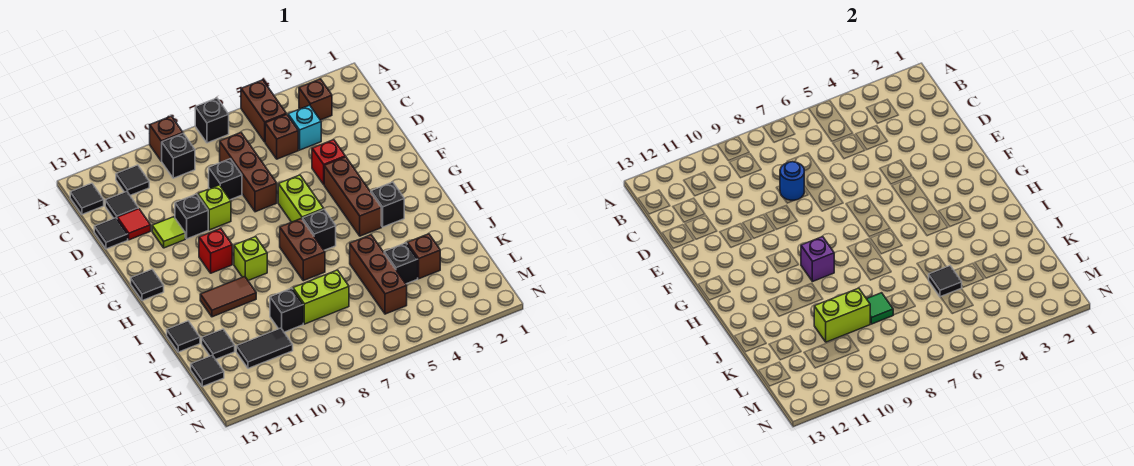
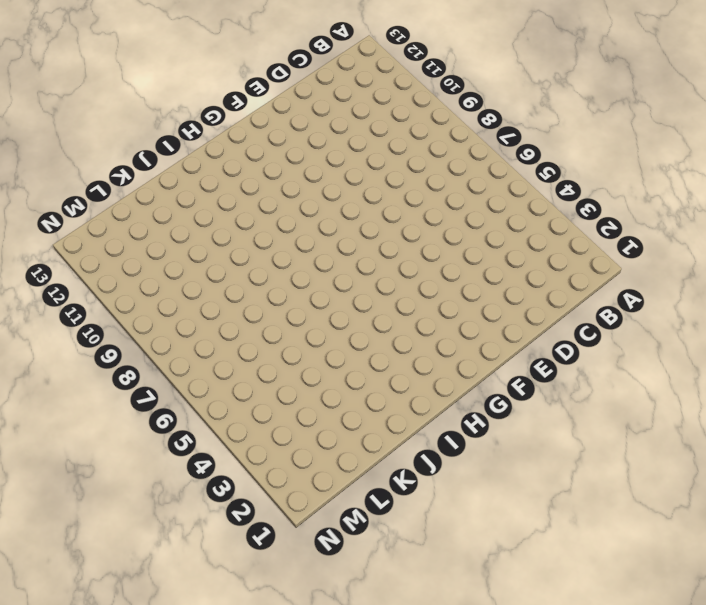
none -> brown 1x2 brick [241,80,286,142]
none -> black 1x1 brick [195,98,229,143]
none -> brown 1x1 brick [150,116,183,161]
none -> brown 1x1 brick [299,79,332,120]

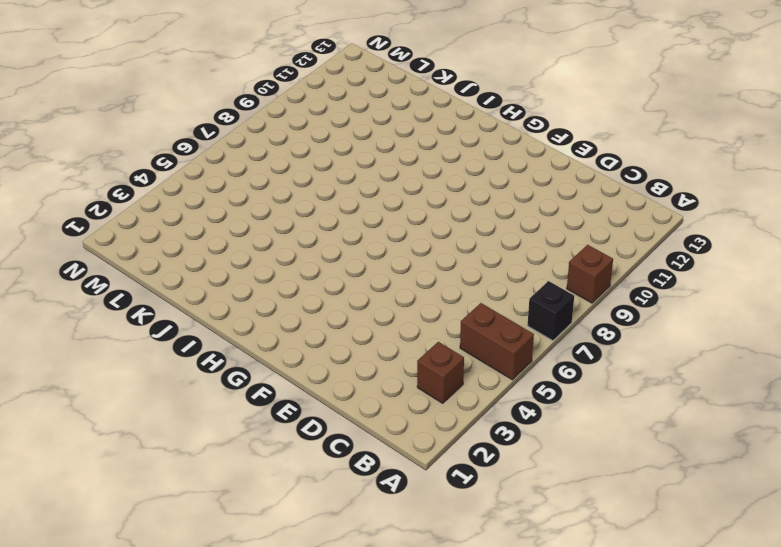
none -> black 1x1 brick [162,133,195,178]
none -> black 1x1 tile [116,165,149,195]
none -> black 1x1 tile [70,183,104,214]
none -> cyan 1x1 brick [288,105,321,150]

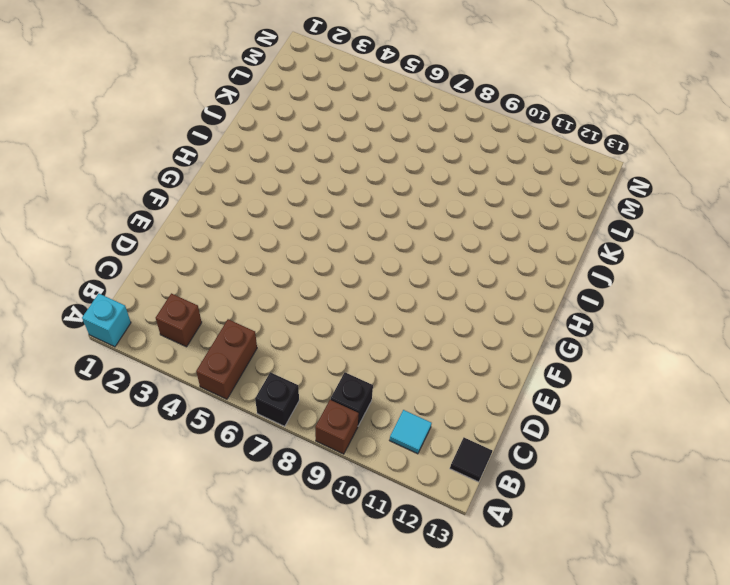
cyan 1x1 brick [82,294,131,347] -> cyan 1x1 brick moved to [288,105,321,150]
cyan 1x1 tile [389,410,432,454] -> black 1x1 tile [116,165,149,195]
none -> brown 1x1 brick [265,114,298,159]
none -> brown 1x3 brick [220,133,277,212]
none -> black 1x1 tile [105,191,138,218]
none -> black 1x1 brick [209,159,242,200]

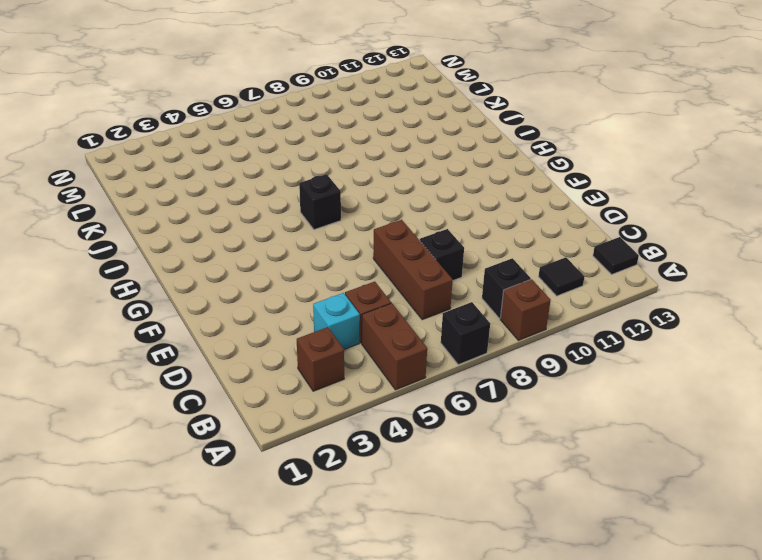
none -> black 1x1 tile [105,191,138,218]
none -> red 1x1 tile [117,209,151,240]
none -> black 1x1 tile [94,218,128,249]
none -> red 1x1 brick [312,140,345,184]

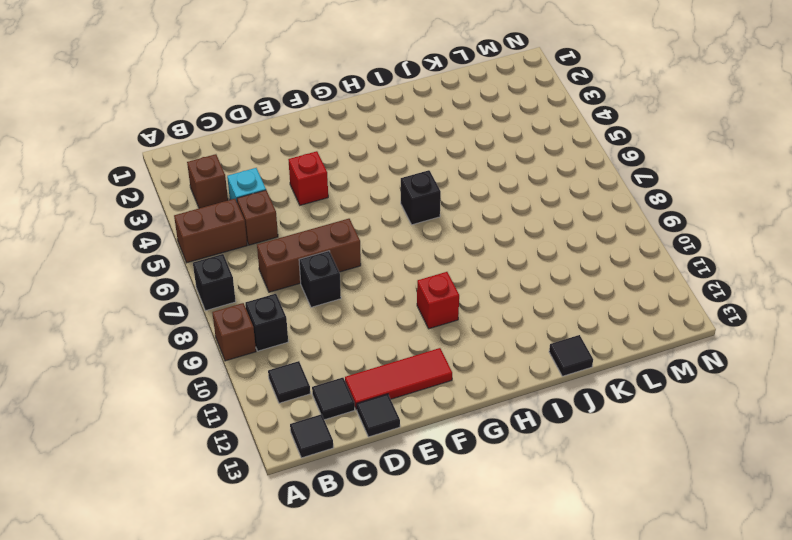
red 1x3 tile [345,348,452,410] -> red 1x1 tile [117,209,151,240]
none -> lime 1x1 brick [198,185,231,230]
none -> black 1x1 brick [175,194,208,239]
none -> lime 1x1 tile [152,217,185,248]
none -> brown 1x3 brick [324,157,381,236]

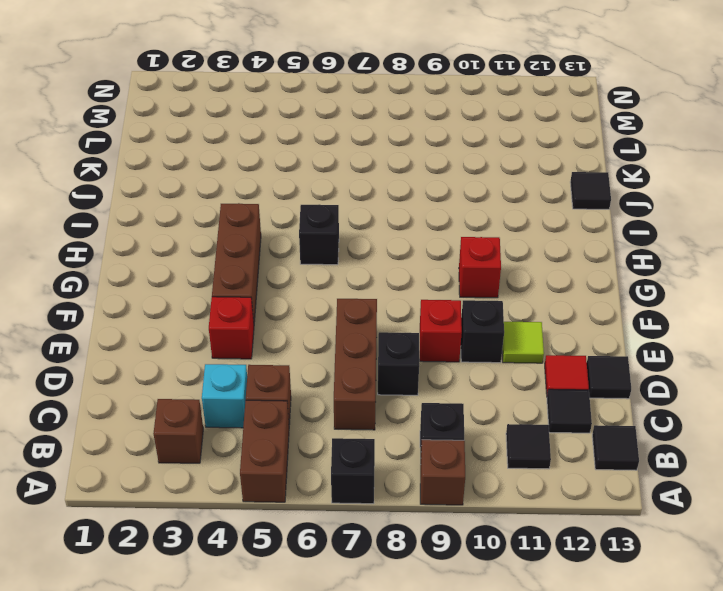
red 1x1 brick [420,300,462,362] -> lime 1x1 brick [198,185,231,230]
none -> lime 1x2 brick [278,175,324,222]
none -> black 1x1 tile [131,269,164,301]
none -> black 1x1 brick [371,182,404,227]
none -> brown 1x2 brick [280,219,325,281]

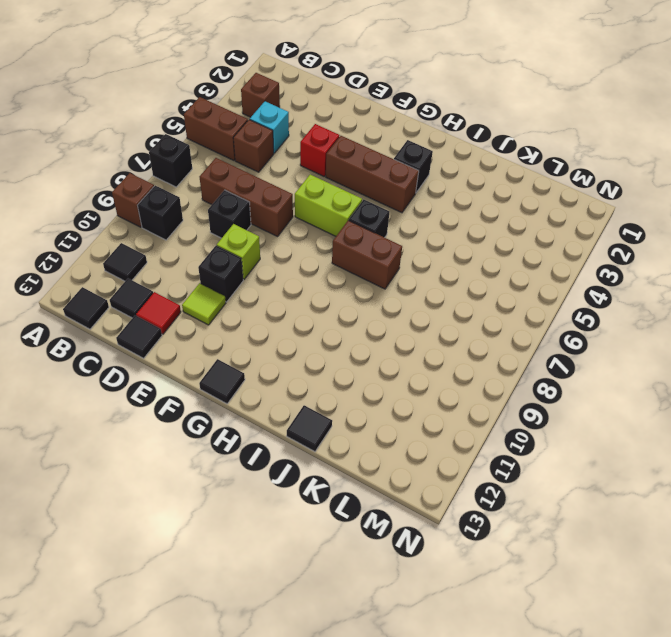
none -> red 1x1 brick [199,229,232,273]
none -> lime 1x1 brick [234,237,267,281]
none -> brown 1x2 tile [200,277,256,317]
none -> brown 1x3 brick [350,235,407,314]

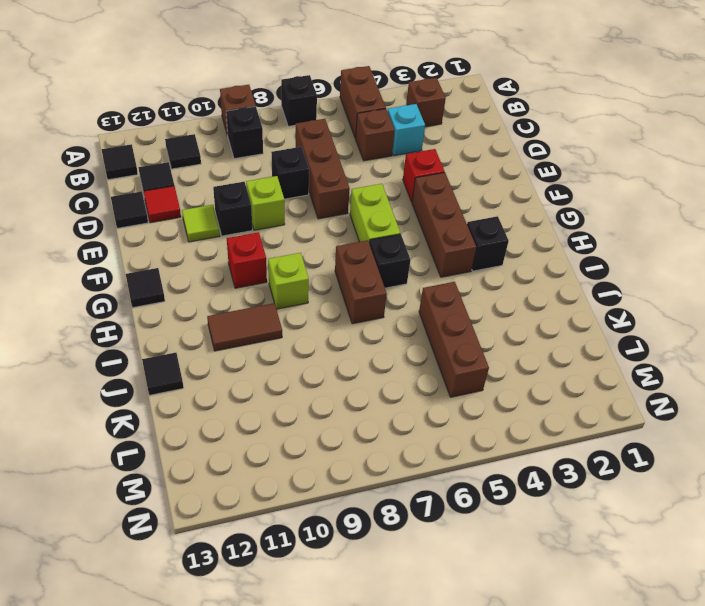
none -> brown 1x1 brick [407,234,440,279]
none -> black 1x1 brick [384,243,418,284]
none -> lime 1x2 brick [293,270,349,324]
none -> black 1x1 brick [270,288,303,332]

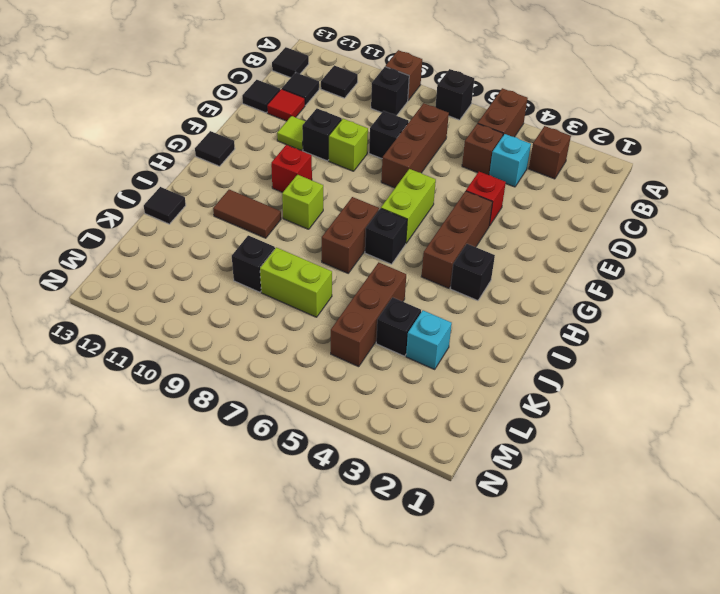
cyan 1x1 brick [406,310,452,369] -> brown 1x1 brick [407,234,440,279]
none -> black 1x1 tile [202,329,235,359]
none -> black 1x2 tile [236,328,293,368]
none -> black 1x1 tile [191,355,224,387]
none -> blue 1x1 round brick [780,162,804,200]

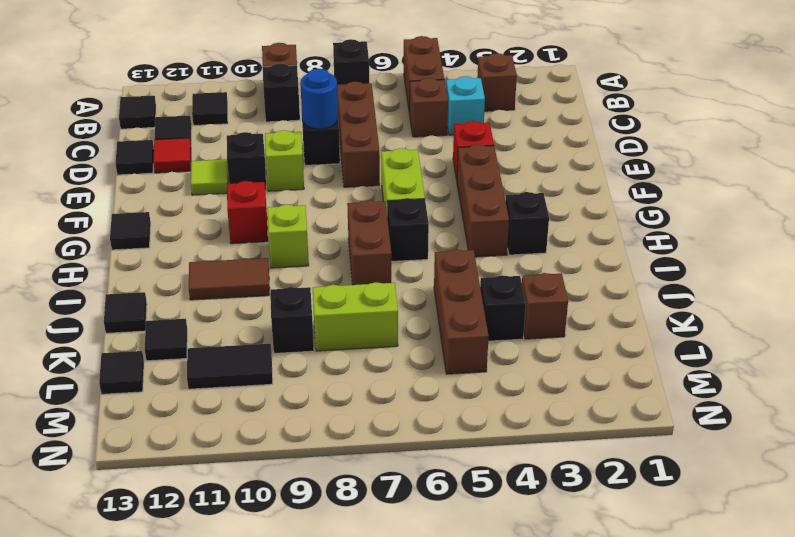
none -> purple 1x1 brick [801,237,834,282]
none -> black 1x1 tile [929,266,962,297]
none -> green 1x1 tile [867,293,893,324]
none -> lime 1x2 brick [814,288,870,342]

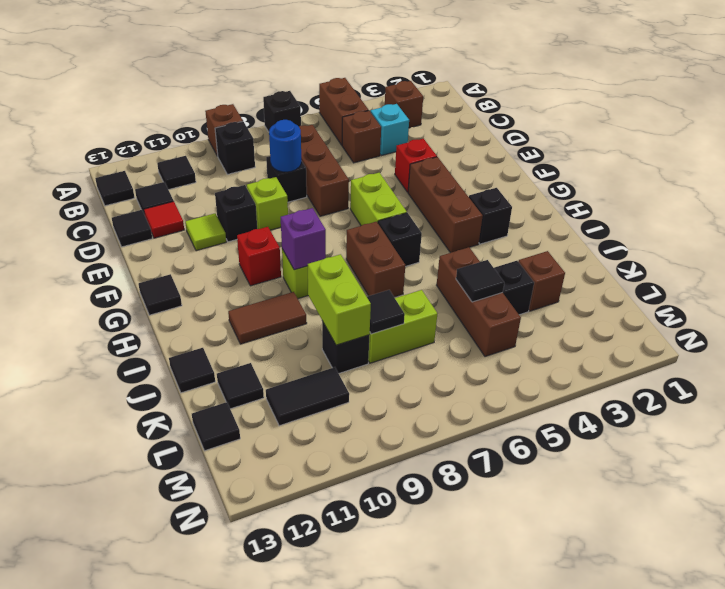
lime 1x2 brick [308,254,371,345] -> lime 1x2 brick turned to [814,288,870,342]
black 1x1 tile [367,290,405,334] -> green 1x1 tile [867,293,893,324]

